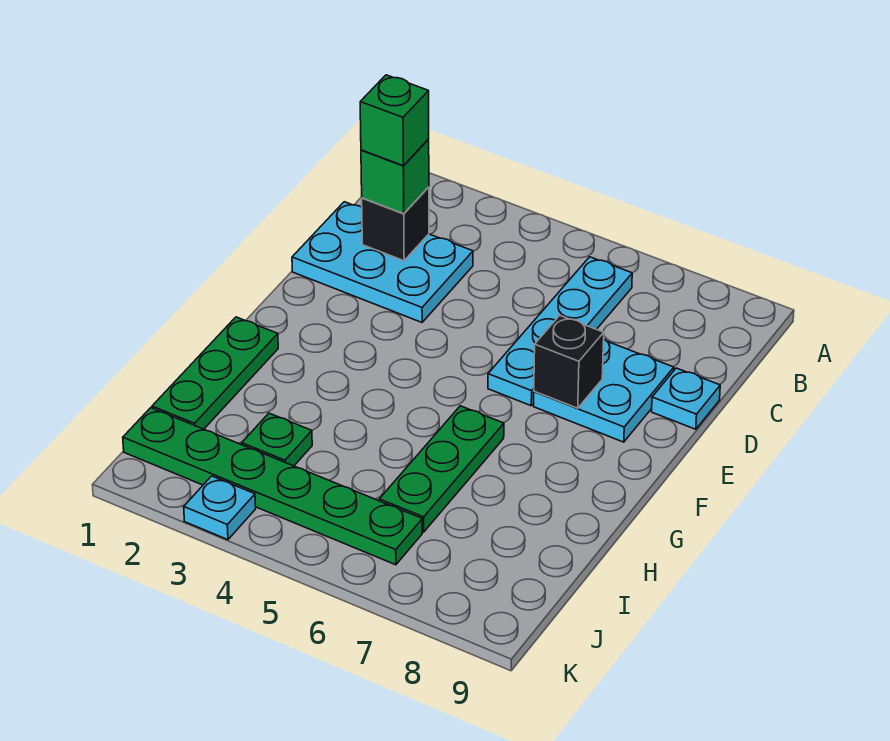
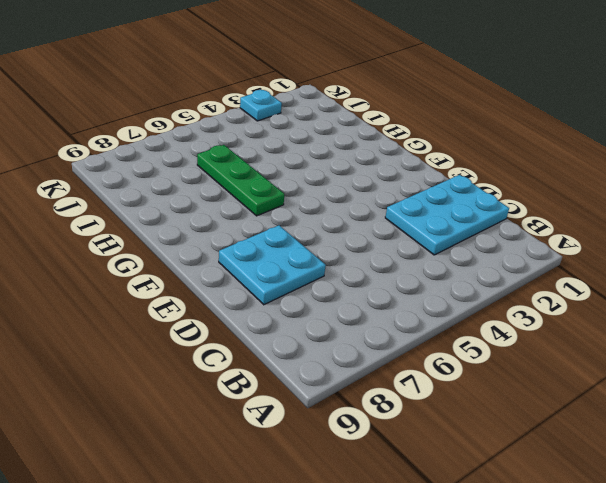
none -> cyan 1x4 plate [488,257,632,406]
none -> cyan 1x1 plate [652,368,720,429]
none -> green 1x3 plate [152,317,278,429]

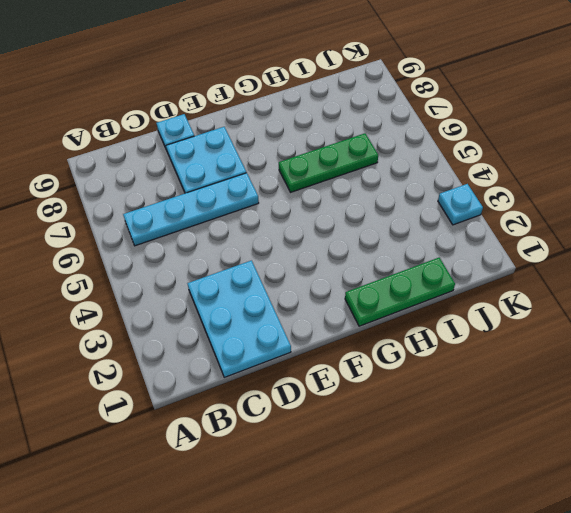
none -> green 1x1 plate [242,413,312,466]
none -> green 1x6 plate [123,408,422,565]
none -> black 1x1 brick [362,187,429,261]

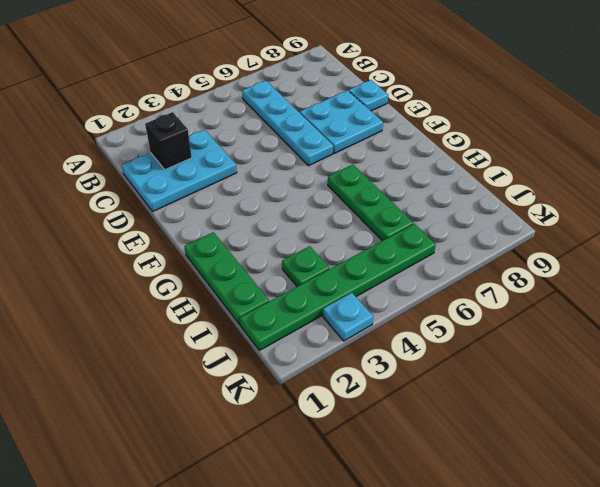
none -> black 1x1 brick [534,315,604,408]
none -> green 1x1 brick [361,140,429,214]
none -> green 1x1 brick [360,75,429,165]

